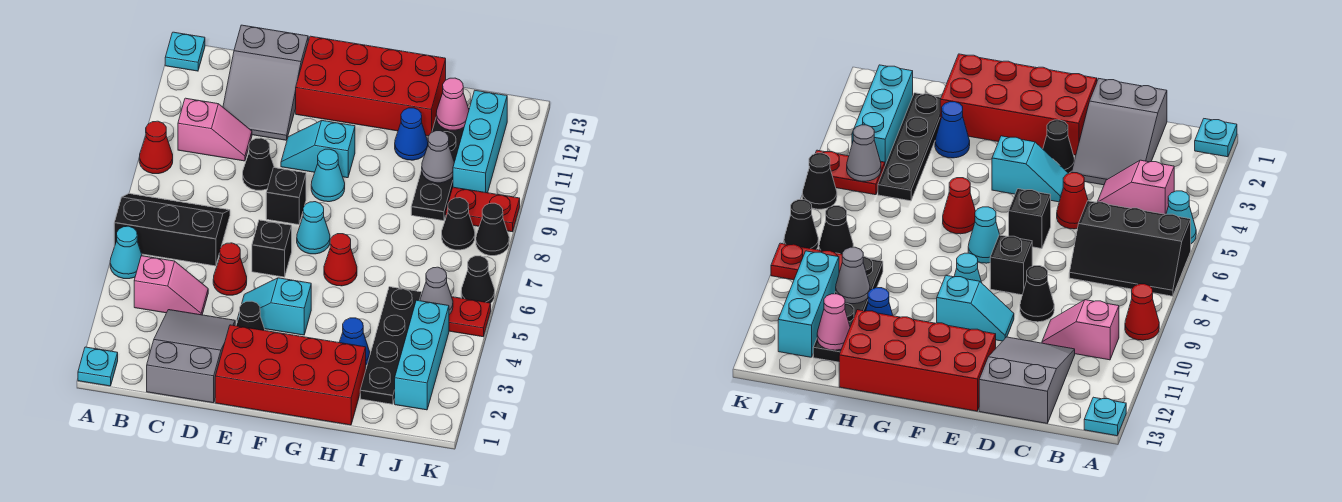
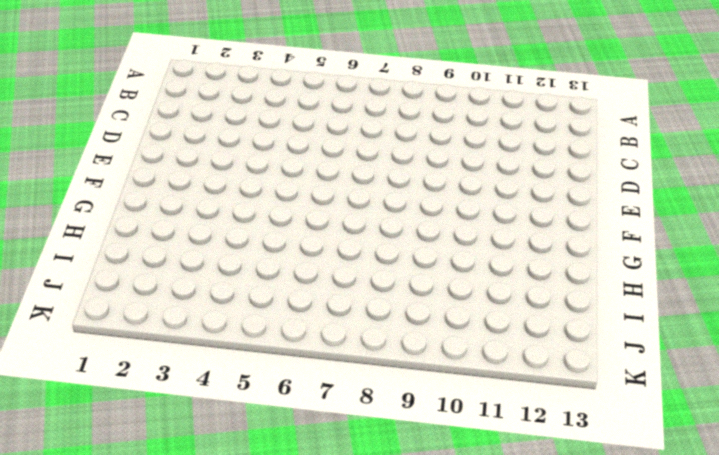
none -> cyan 1x1 plate [78,347,118,386]
none -> cyan 1x1 cone [110,226,142,279]
none -> black 2x3 slope [114,193,230,266]
none -> red 1x1 cone [139,121,173,174]

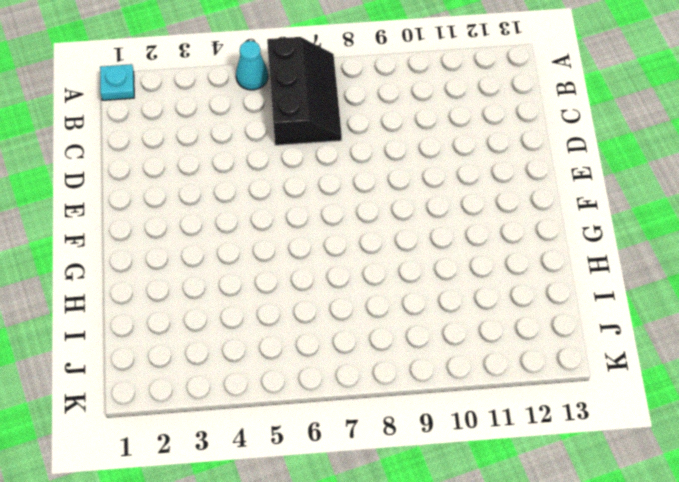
none -> red 1x1 cone [139,121,173,174]
none -> cyan 1x1 plate [165,32,205,71]
none -> pink 1x2 slope [134,256,208,315]
none -> pink 1x2 slope [178,98,252,161]

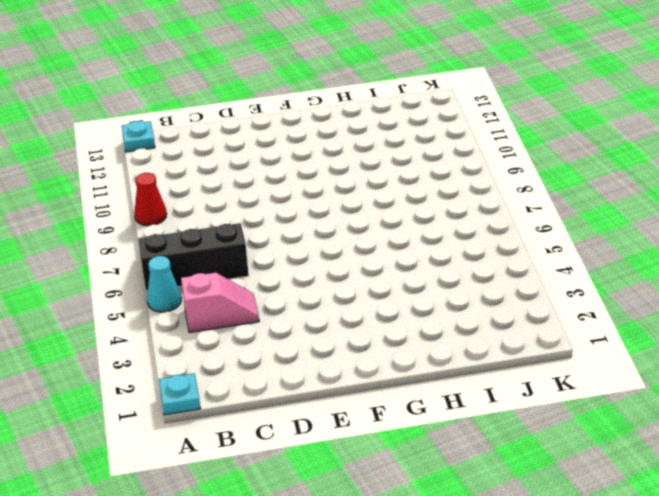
none -> pink 1x2 slope [178,98,252,161]
none -> grey 2x3 slope [147,310,235,403]
none -> grey 2x3 slope [223,25,308,140]
none -> red 1x1 cone [213,243,247,295]

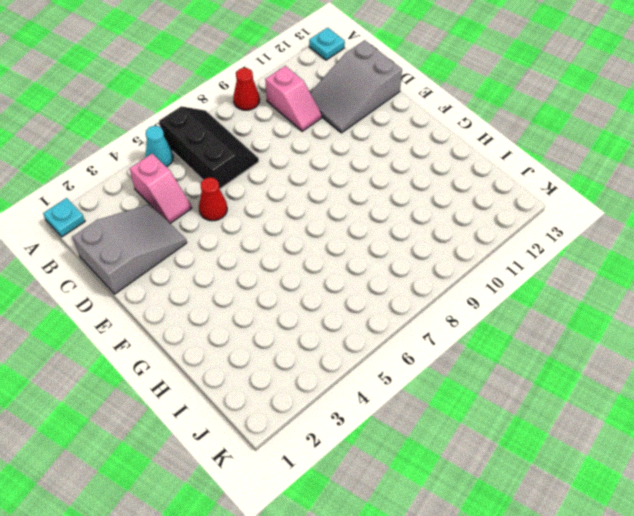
none -> black 1x1 cone [243,138,274,190]
none -> red 2x4 brick [215,325,366,425]
none -> black 1x1 cone [236,301,265,331]
none -> cyan 1x2 slope [237,278,311,335]

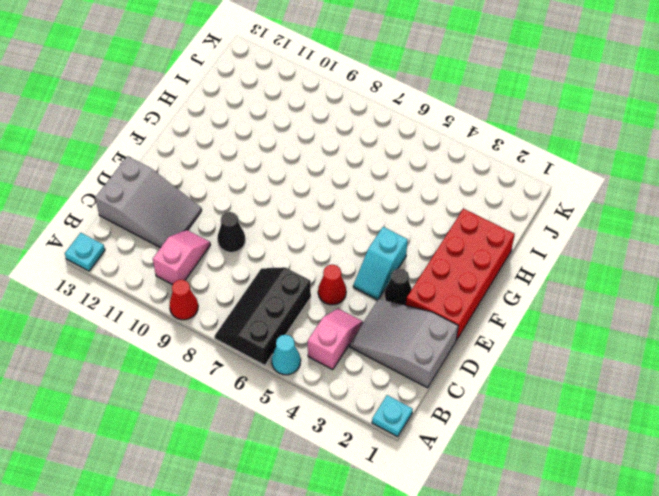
none -> black 1x1 brick [252,220,292,277]
none -> black 1x1 brick [266,168,306,225]
none -> cyan 1x2 slope [281,121,355,178]
none -> red 2x4 brick [296,36,446,136]

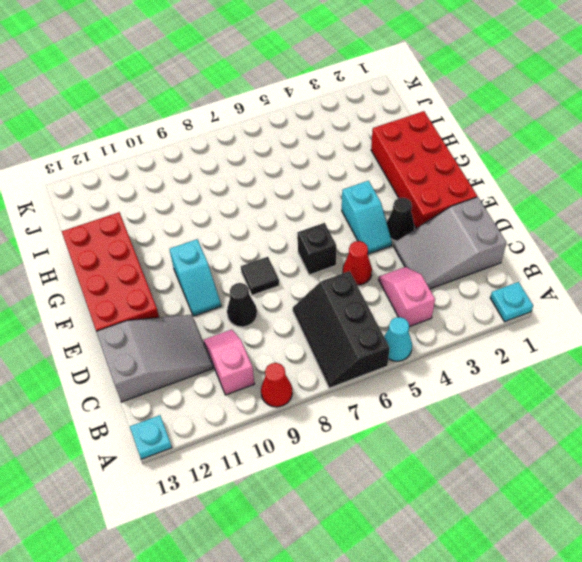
black 1x1 tile [241,257,279,295] -> black 1x1 brick [266,168,306,225]
none -> cyan 1x1 cone [297,202,330,254]
none -> cyan 1x1 cone [311,149,345,202]
none -> red 1x1 cone [324,234,357,286]
none -> blue 1x1 cone [339,318,370,365]

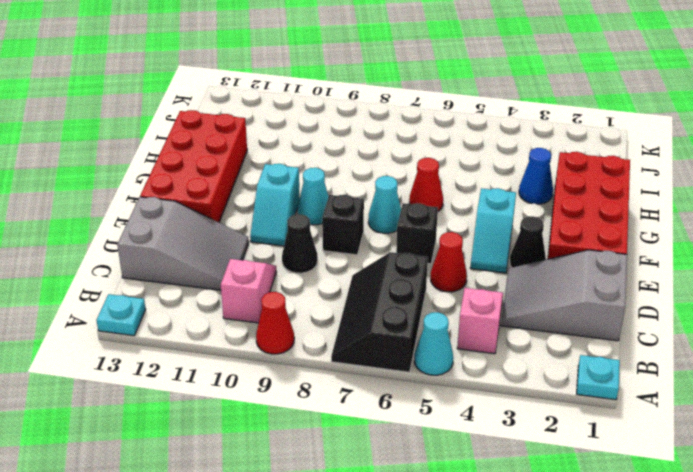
none -> blue 1x1 cone [395,108,428,160]
none -> black 1x4 plate [360,287,422,404]
none -> black 1x4 plate [411,120,464,221]
none -> cyan 1x3 brick [395,300,449,410]

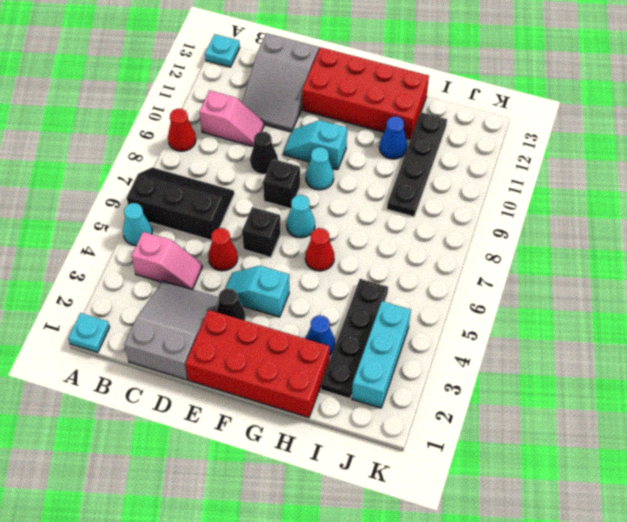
none -> red 1x2 plate [449,297,491,337]
none -> black 1x1 cone [442,198,475,250]
none -> red 1x2 plate [446,187,520,232]
none -> cyan 1x3 brick [453,91,507,193]

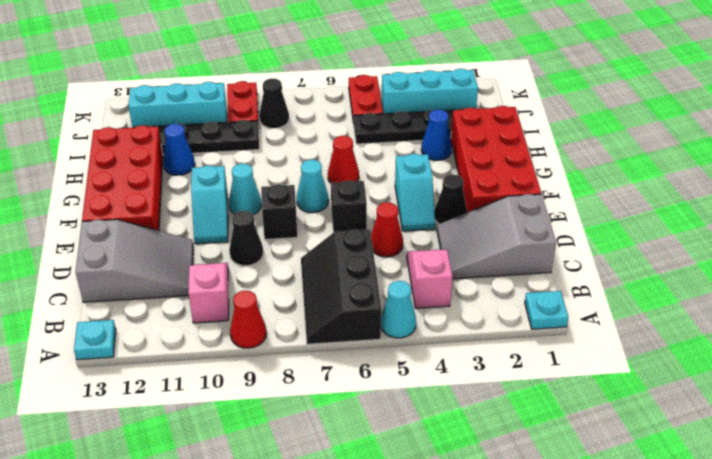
none -> black 1x1 cone [461,256,495,303]
none -> black 1x1 cone [476,203,509,256]
none -> grey 1x1 cone [422,131,454,183]
none -> pink 1x1 cone [436,78,469,130]

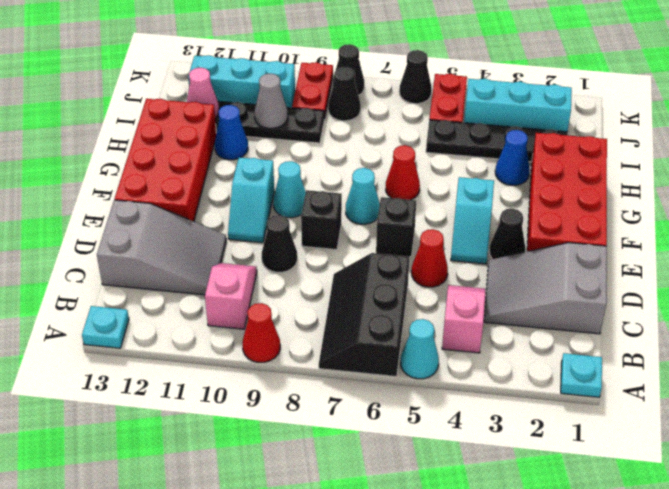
none -> grey 1x1 cone [420,267,453,315]

